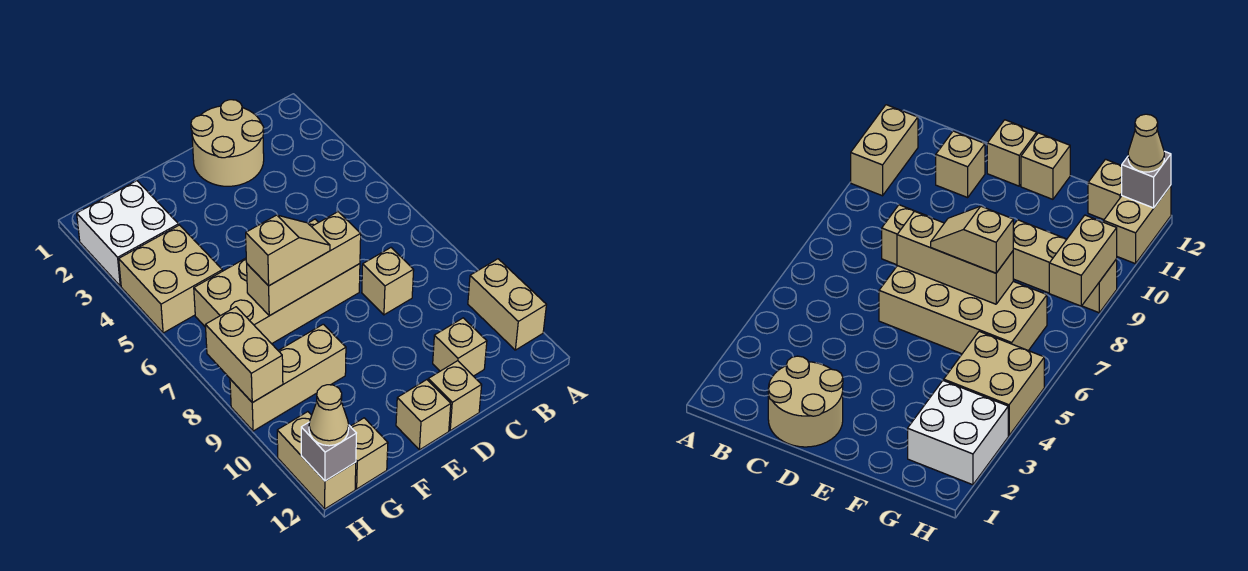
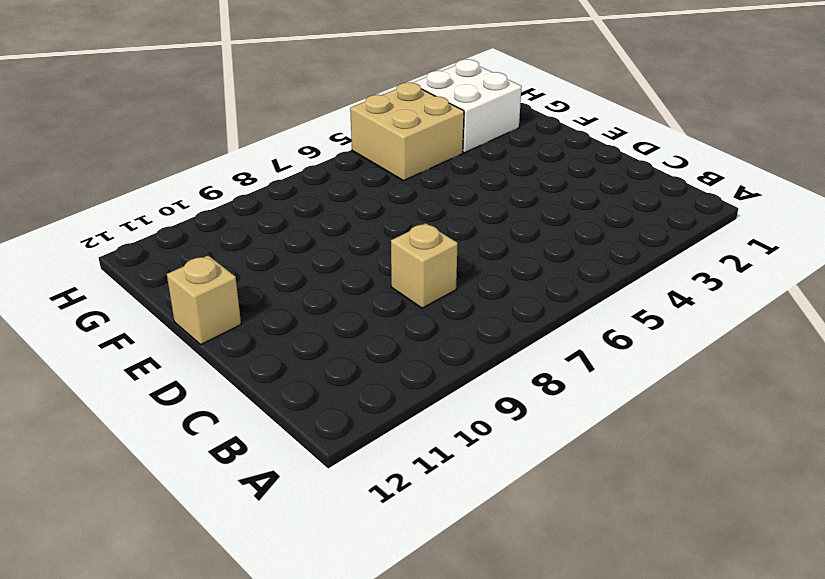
none -> tan 1x2 brick [468,259,546,350]
none -> tan 2x2 round brick [191,100,264,186]
none -> tan 1x1 brick [433,318,487,376]

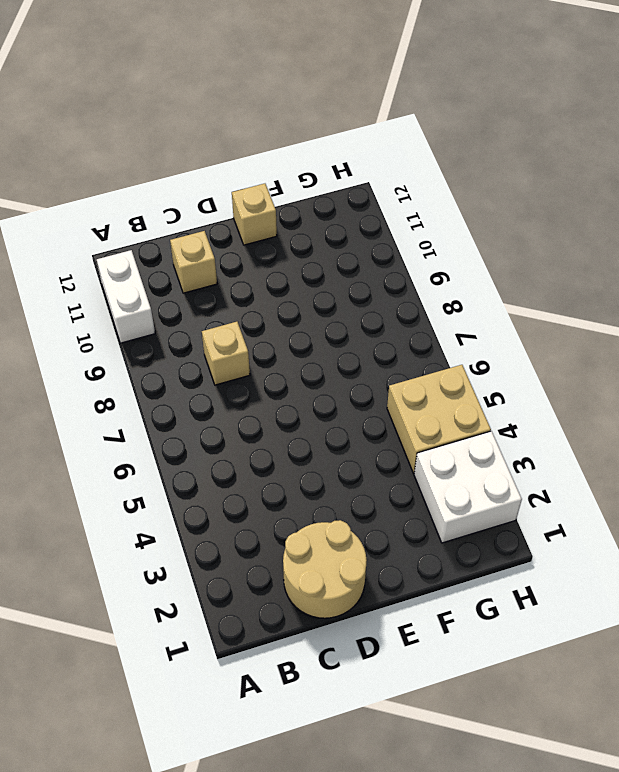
white 1x2 brick [97,250,155,343] -> tan 1x2 brick [468,259,546,350]
none -> tan 2x4 brick [194,219,360,344]
none -> tan 1x1 brick [428,361,482,430]
none -> tan 1x3 brick [230,324,346,431]

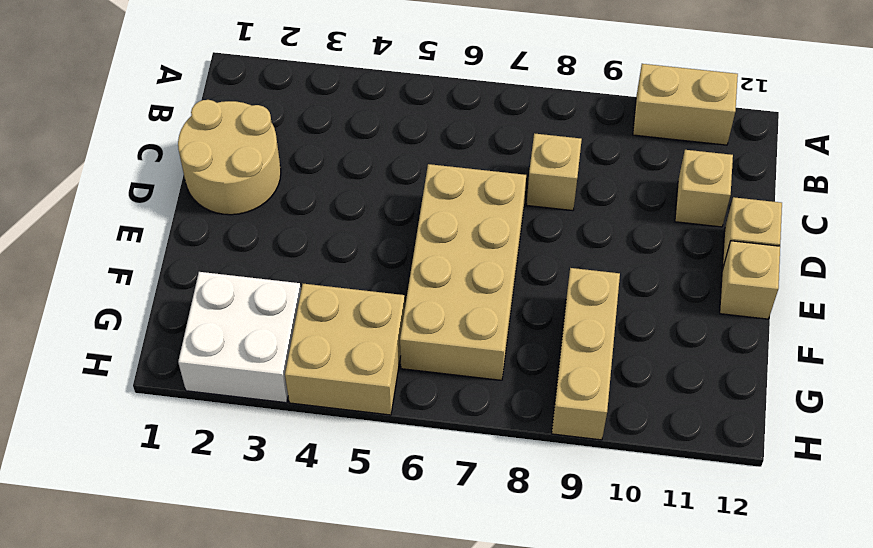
none -> tan 1x1 brick [350,418,388,489]
none -> tan 1x2 brick [277,412,356,509]
none -> tan 1x3 brick [247,212,361,316]

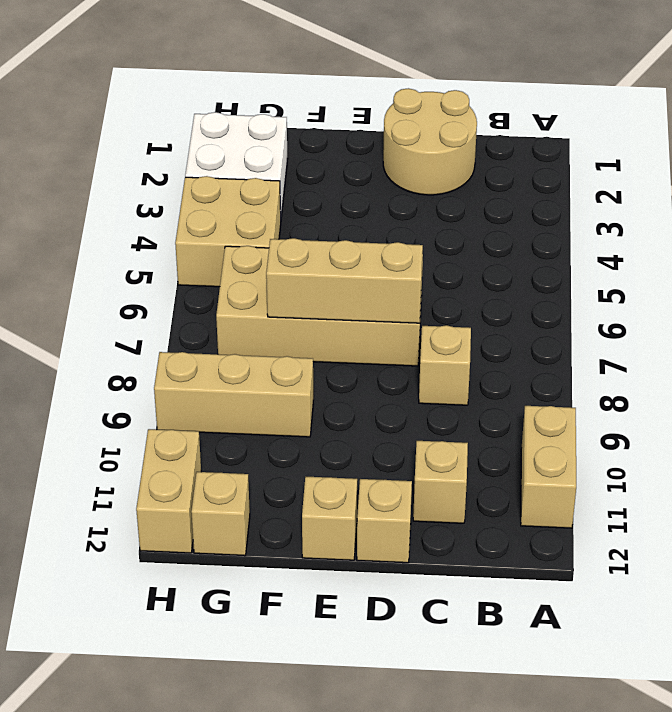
none -> tan 1x2 brick [205,307,283,403]
none -> grey 1x1 brick [301,422,356,481]
none -> tan 1x2 slope [246,215,330,286]

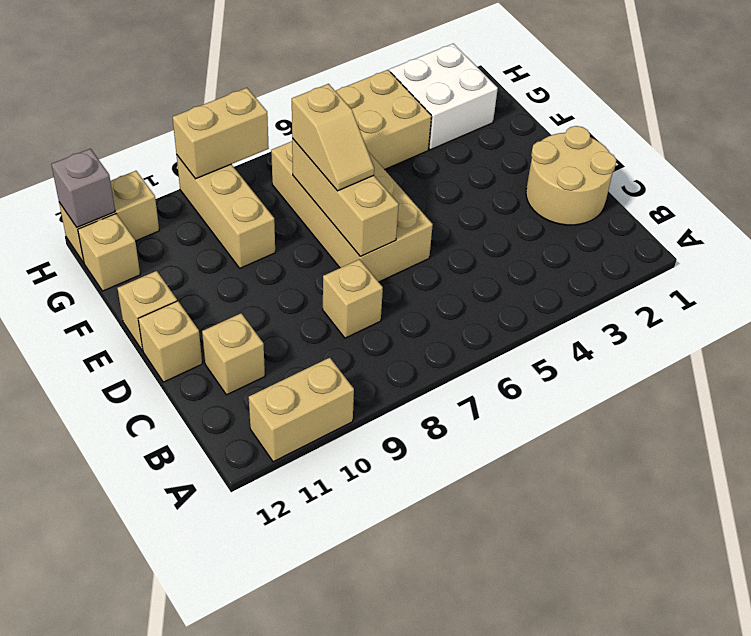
none -> tan 1x1 cone [309,385,349,446]

